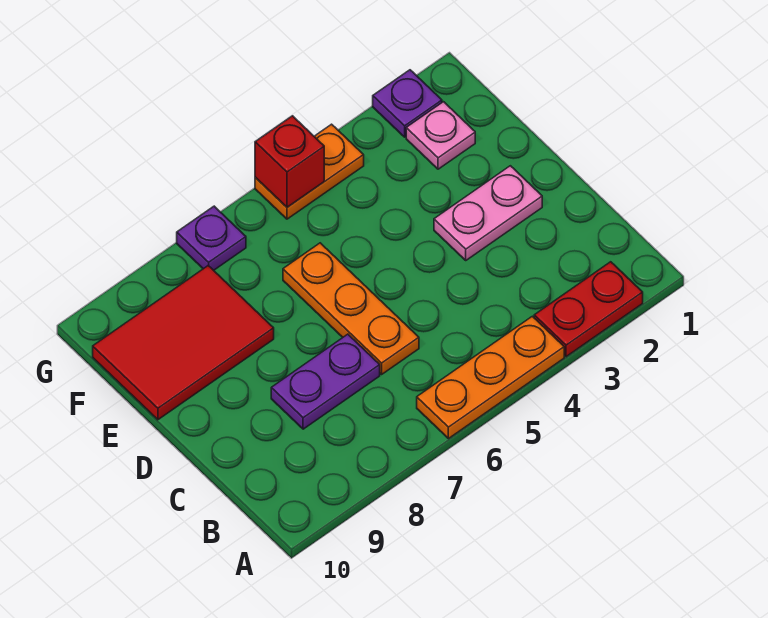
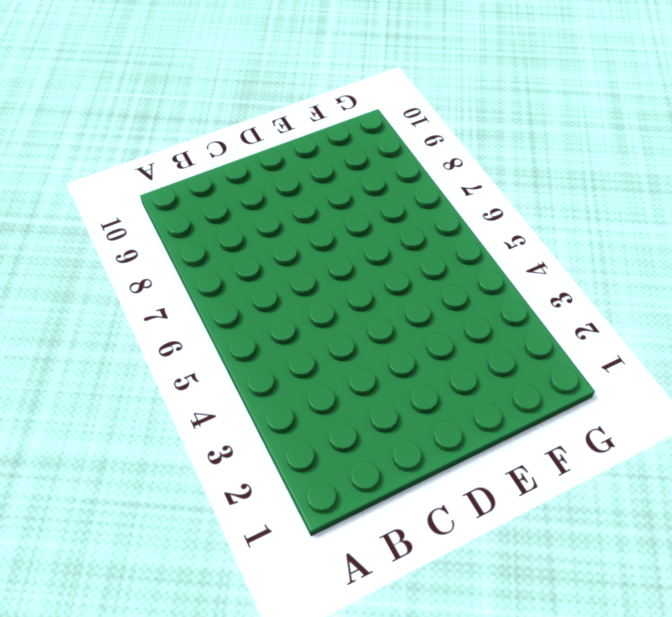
none -> red 1x2 plate [534,262,643,357]
none -> orange 1x3 plate [417,316,564,439]

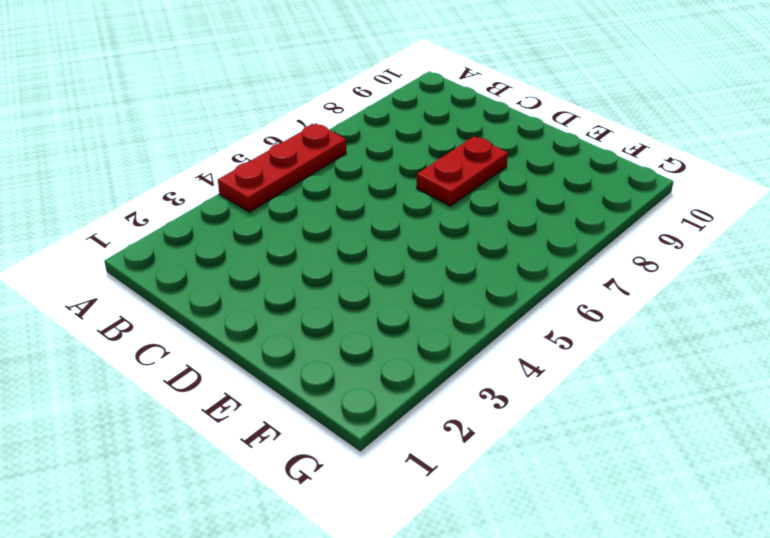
red 1x3 plate [218,123,346,212] -> orange 1x3 plate [417,316,564,439]
red 1x2 plate [417,136,508,206] -> red 1x2 plate moved to [534,262,643,357]
none -> orange 1x3 plate [283,243,419,374]
none -> purple 1x2 plate [271,334,380,429]

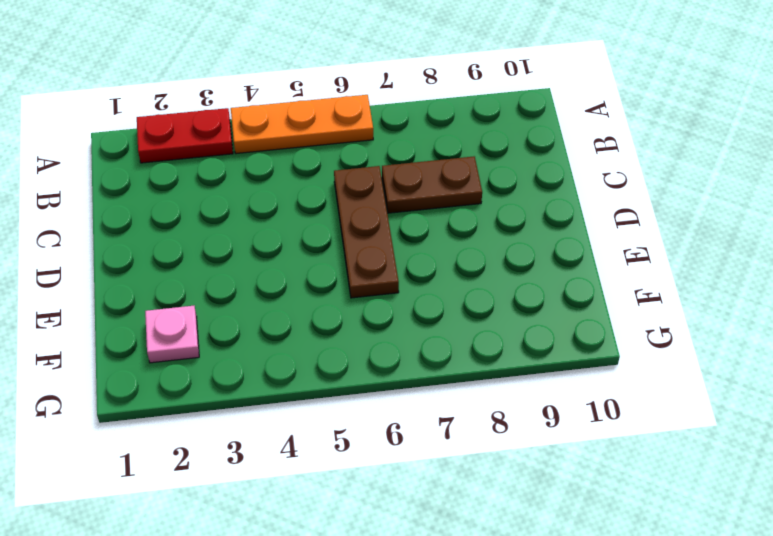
brown 1x3 plate [334,166,399,298] -> orange 1x3 plate [283,243,419,374]
brown 1x2 plate [382,156,482,213] -> purple 1x2 plate [271,334,380,429]
none -> pink 1x2 plate [434,166,542,260]
none -> red 2x3 tile [93,266,274,420]

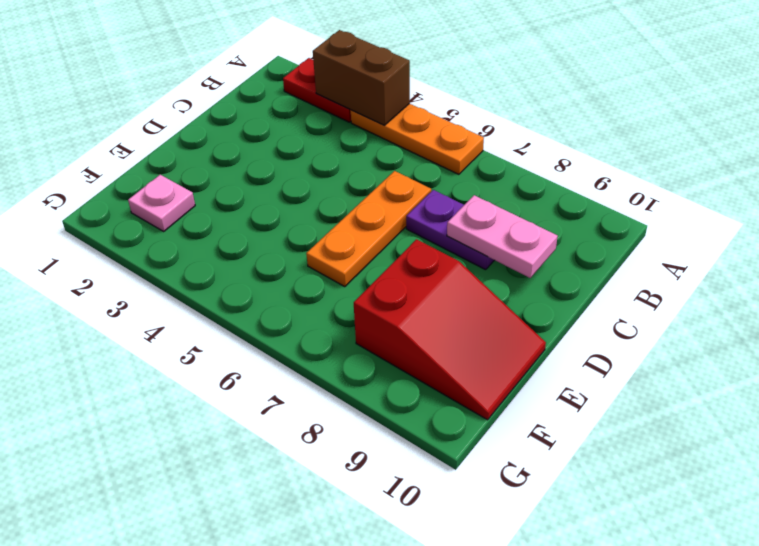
brown 1x2 brick [313,30,410,125] -> none
pink 1x2 plate [447,195,558,278] -> pink 1x2 plate moved to [434,166,542,260]
red 2x3 slope [354,239,546,420] -> red 2x3 tile [93,266,274,420]
none -> purple 1x1 plate [373,70,442,137]
none -> orange 1x2 plate [255,124,364,219]

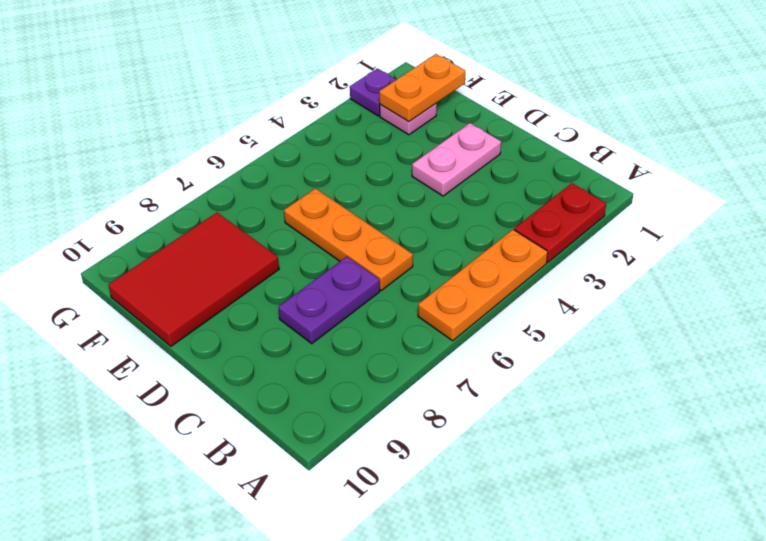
orange 1x2 plate [379,54,465,122] -> orange 1x2 plate moved to [255,124,364,219]
none -> purple 1x1 plate [177,206,246,270]
none -> red 1x1 brick [255,116,324,207]

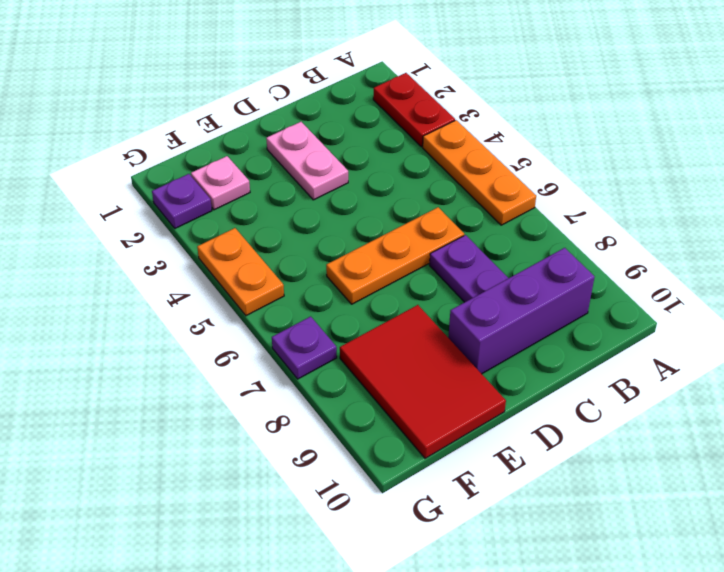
purple 1x3 brick [448,248,594,374] -> none
none -> red 1x1 brick [255,116,324,207]

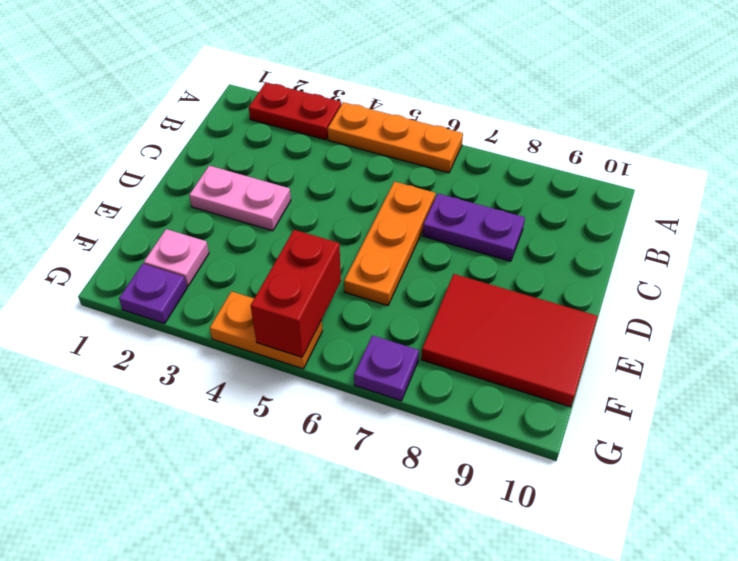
red 1x2 brick [251,230,341,357] -> red 1x1 brick [255,116,324,207]

